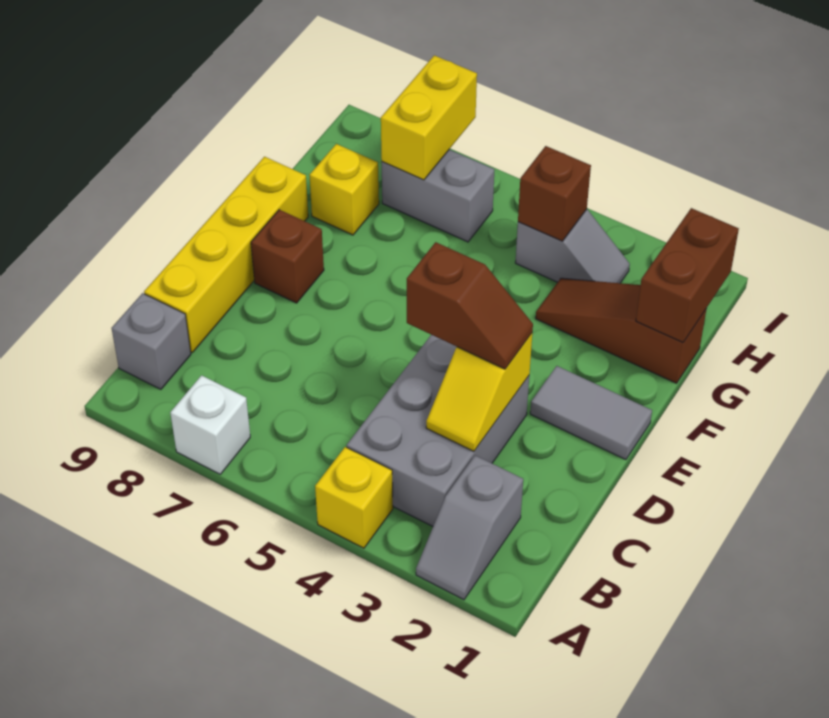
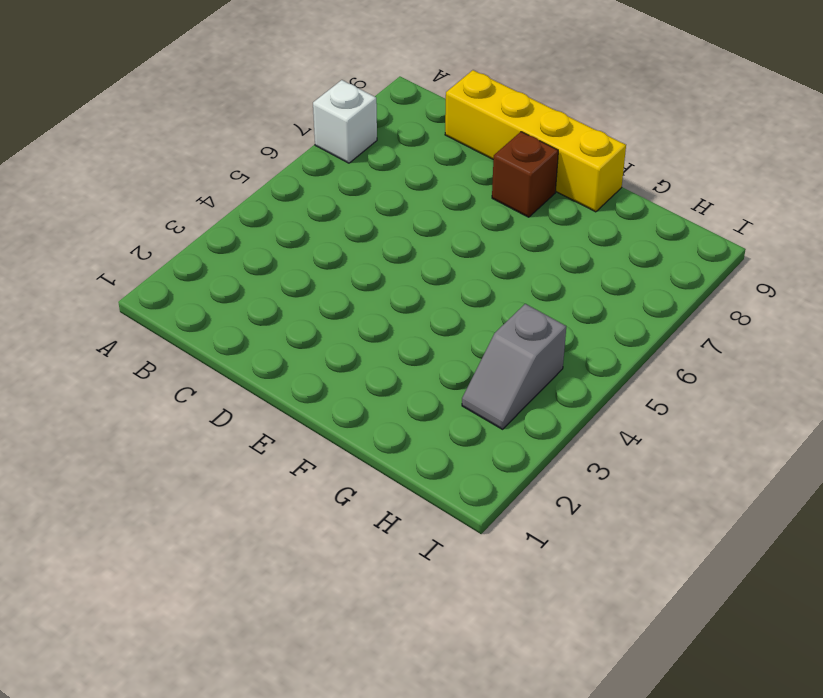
none -> grey 1x2 slope [416,455,523,600]
none -> yellow 1x1 brick [315,447,393,548]
none -> grey 2x3 brick [347,335,529,526]

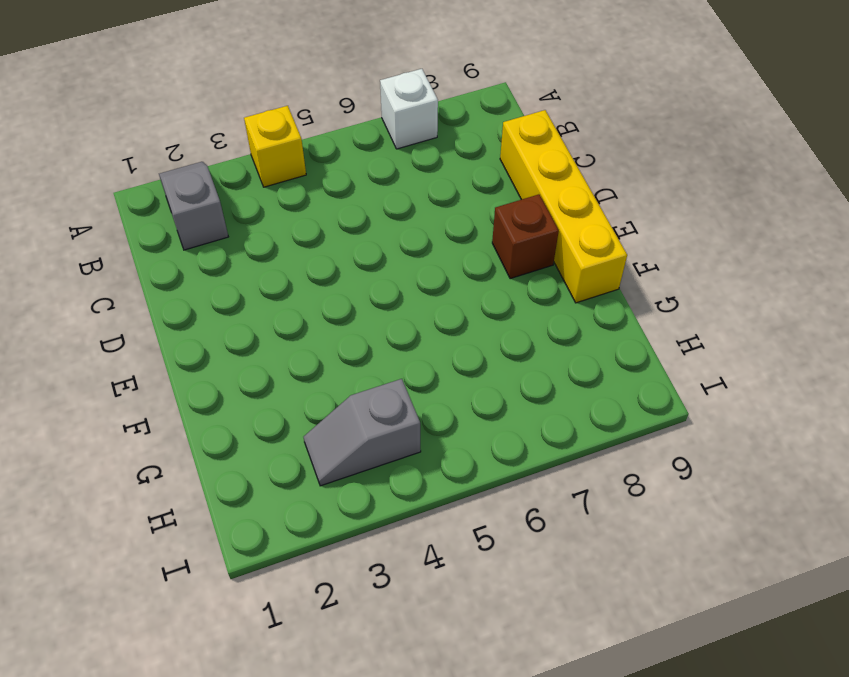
none -> grey 2x3 brick [347,335,529,526]
none -> grey 1x1 brick [112,293,191,389]
none -> grey 1x2 tile [530,366,652,460]

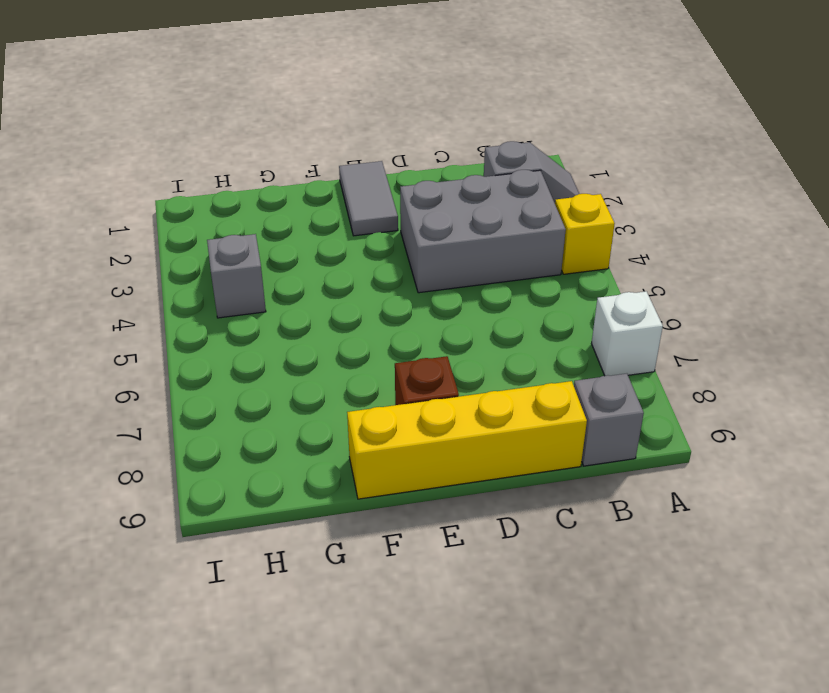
none -> brown 1x3 slope [536,278,707,383]
none -> yellow 1x1 brick [309,144,379,235]
none -> grey 1x2 brick [382,150,494,242]

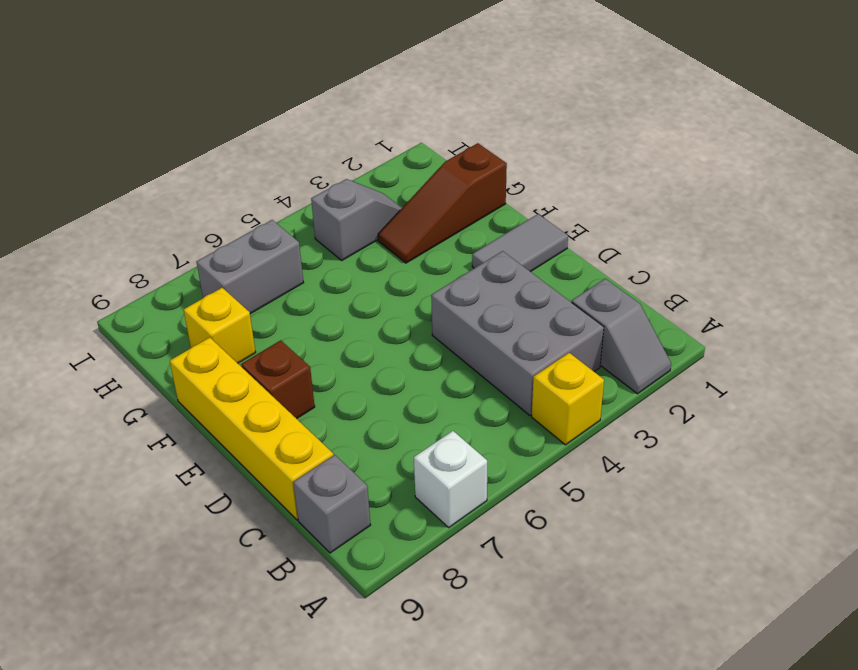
none -> yellow 1x2 slope [426,333,532,451]
none -> brown 1x2 brick [636,208,739,342]
none -> brown 1x1 brick [518,146,591,241]

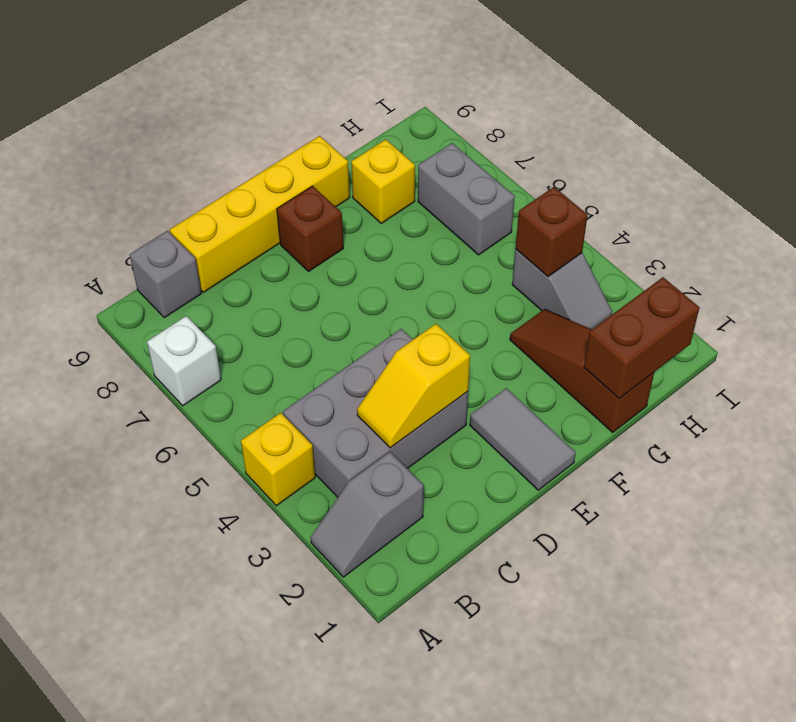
none -> yellow 1x2 brick [381,55,477,180]
none -> brown 1x2 slope [407,242,533,369]

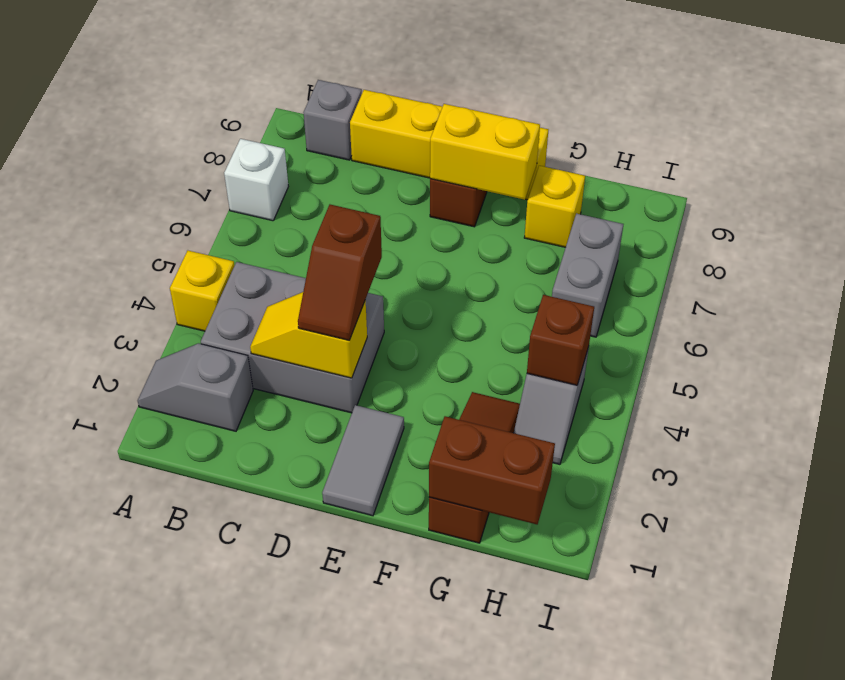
yellow 1x2 brick [430,104,540,200] -> yellow 1x2 brick moved to [381,55,477,180]

